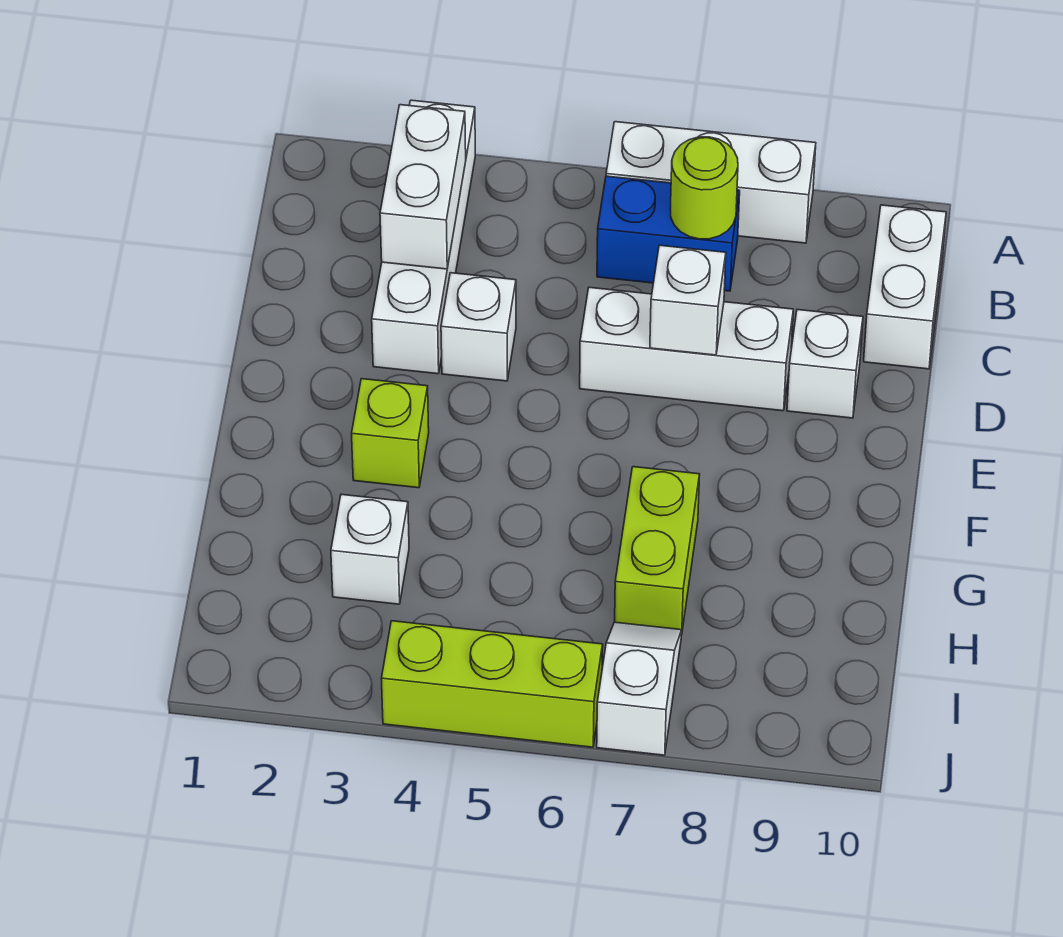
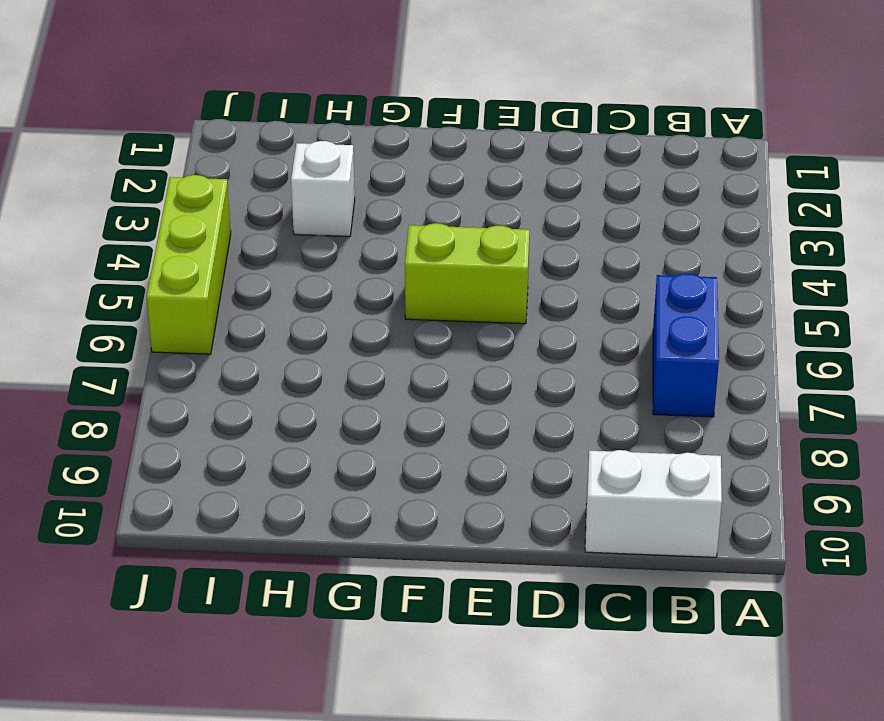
lime 1x2 brick [405,223,529,324] -> lime 1x2 brick moved to [615,467,700,635]
none -> white 1x4 brick [372,100,475,374]
none -> white 1x3 brick [606,122,816,243]
none -> white 1x1 brick [441,273,516,381]

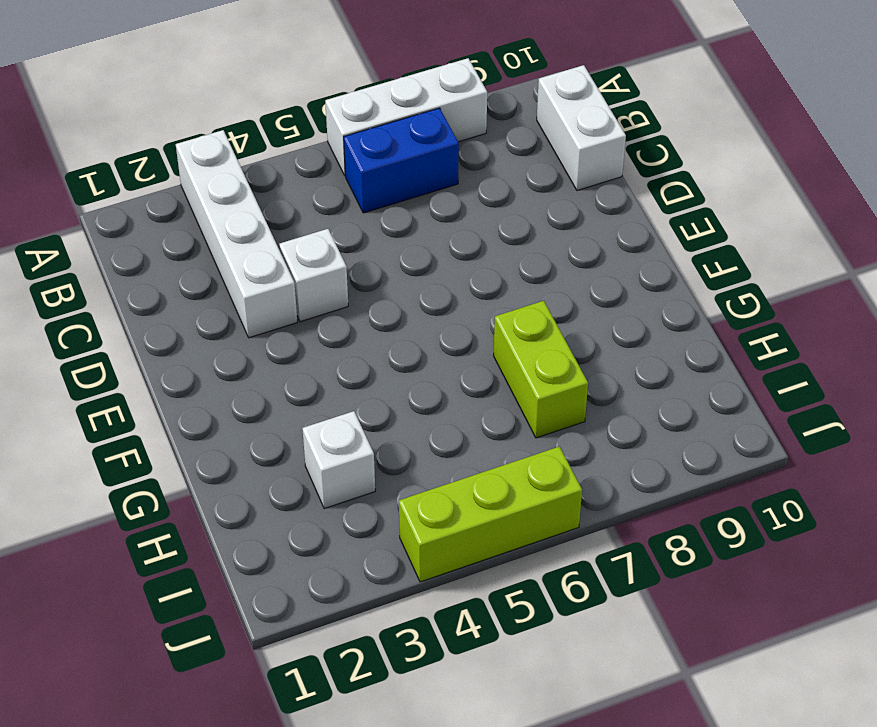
none -> white 1x3 brick [580,287,793,411]
none -> white 1x1 brick [787,310,863,418]
none -> lime 1x1 brick [352,379,429,488]

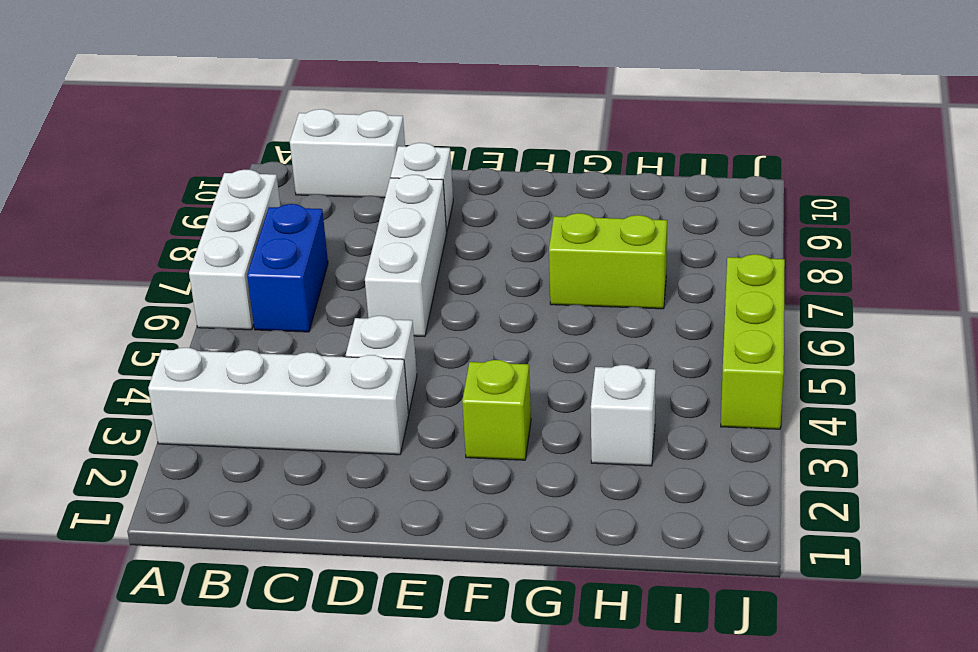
none -> white 1x2 slope [597,622,682,755]
none -> white 1x2 brick [380,105,466,269]
none -> lime 1x1 round brick [670,137,738,239]

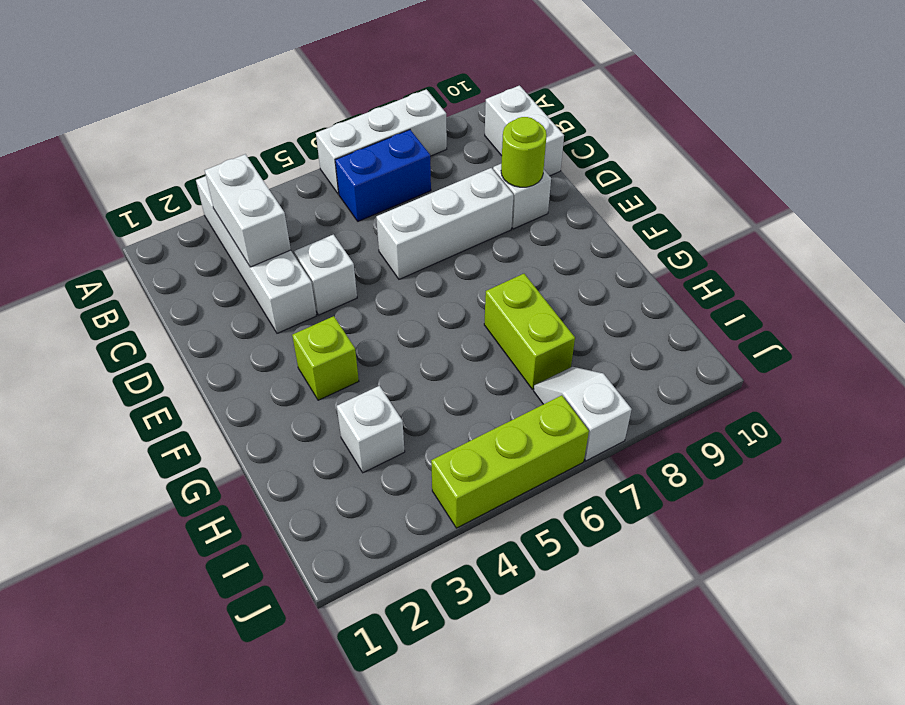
lime 1x1 round brick [501,117,547,187] -> lime 1x1 round brick moved to [670,137,738,239]
none -> white 1x1 brick [650,245,726,355]

